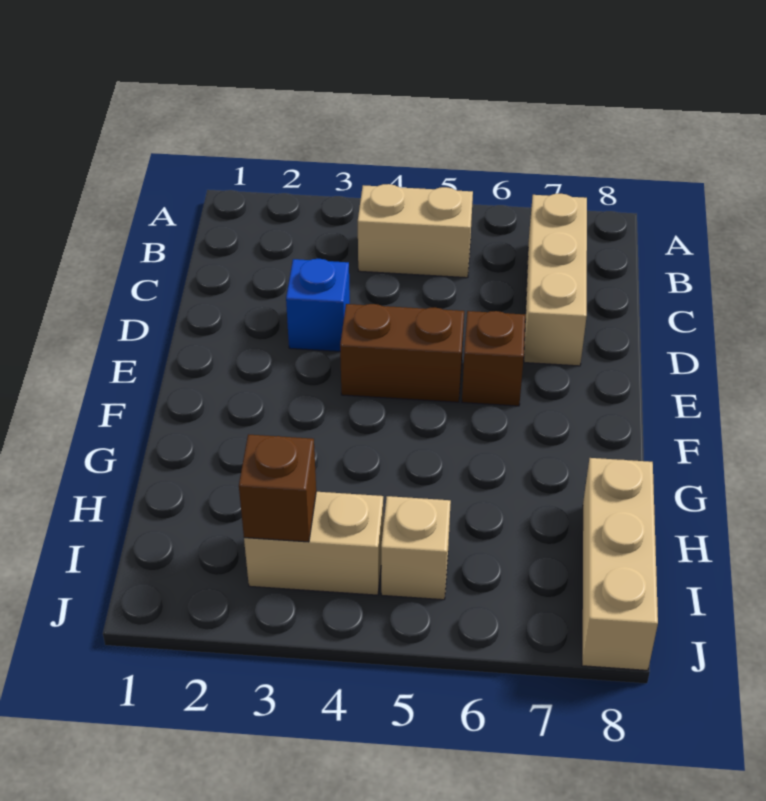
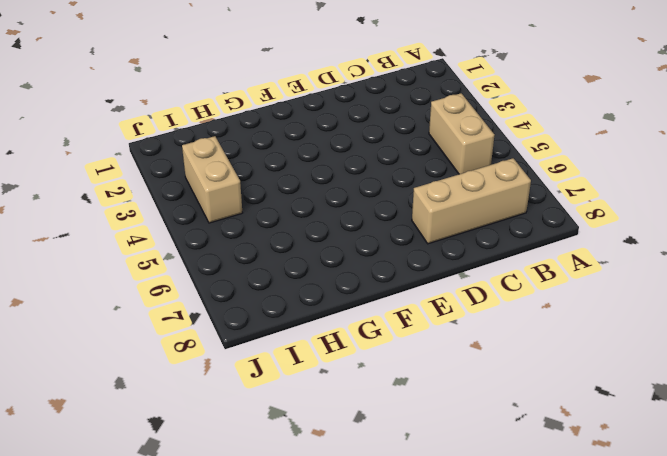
none -> blue 1x1 brick [286,259,350,351]
none -> brown 1x2 brick [340,304,464,402]

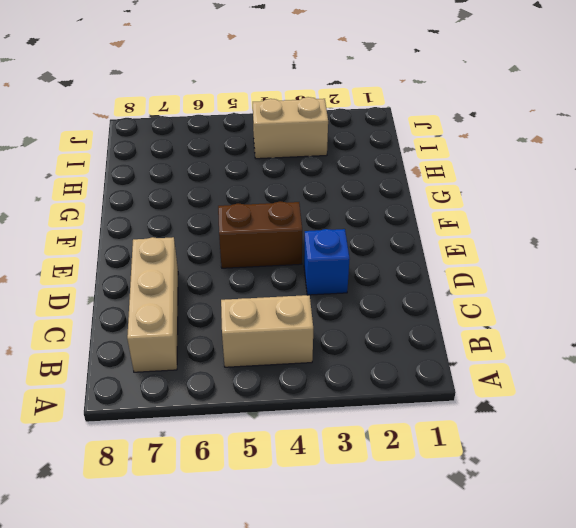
none -> brown 1x1 brick [462,311,525,406]
none -> tan 1x3 brick [582,458,658,670]

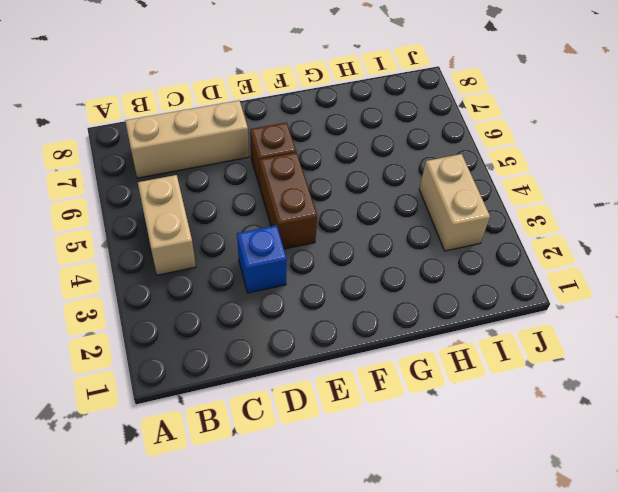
none -> tan 1x3 brick [582,458,658,670]
none -> tan 1x1 brick [381,496,451,600]

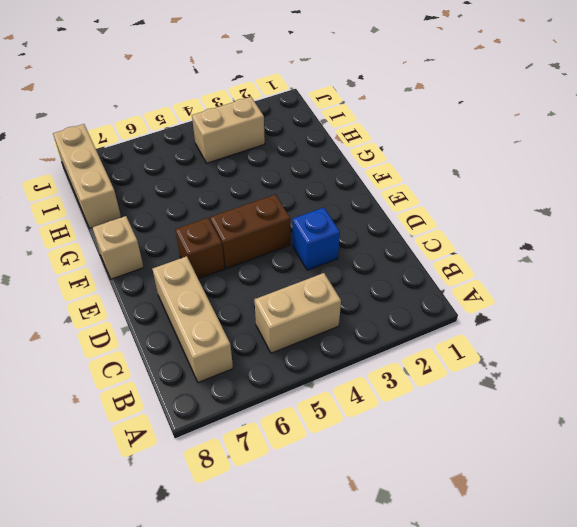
tan 1x1 brick [92,216,144,279] -> tan 1x1 brick moved to [381,496,451,600]
none -> brown 1x1 brick [239,434,316,542]

